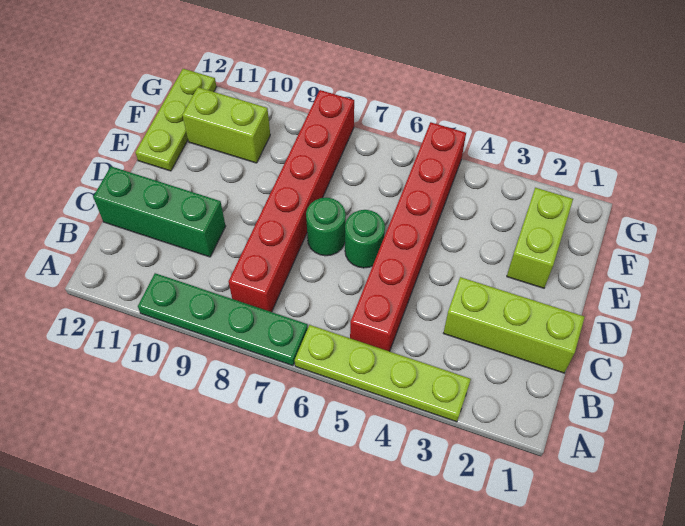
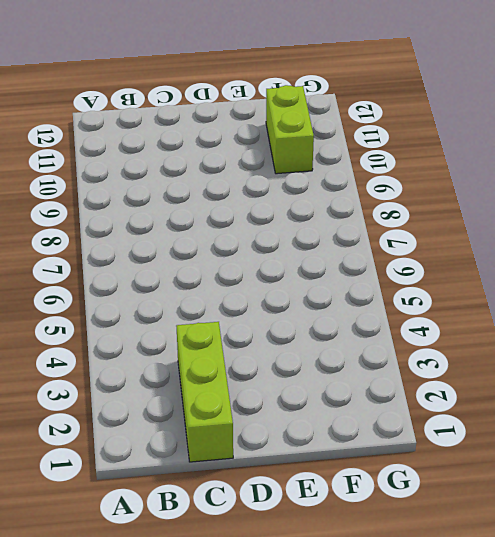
none -> lime 1x4 plate [295,325,471,422]
none -> green 1x4 plate [138,273,308,366]

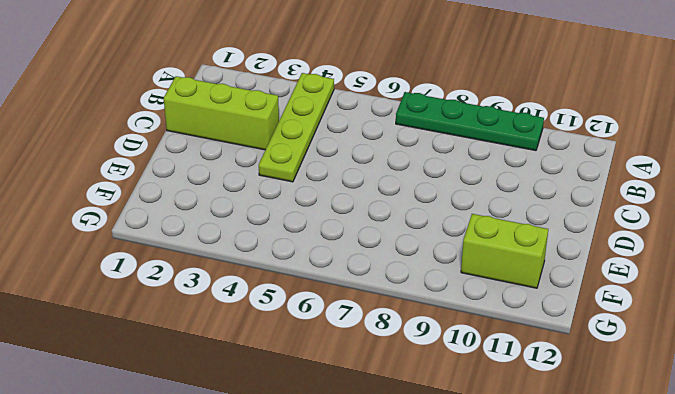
lime 1x4 plate [259,73,334,182] -> lime 1x4 plate turned to [295,325,471,422]
none -> red 1x6 brick [350,122,466,352]
none -> red 1x6 brick [229,90,354,312]

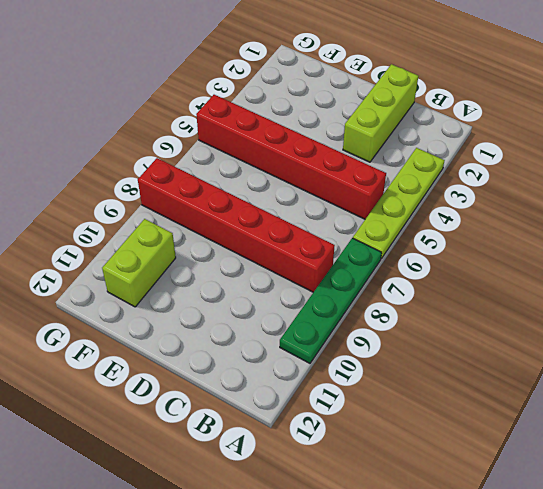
none -> green 1x3 brick [93,166,226,257]
none -> green 1x1 round brick [345,210,385,268]

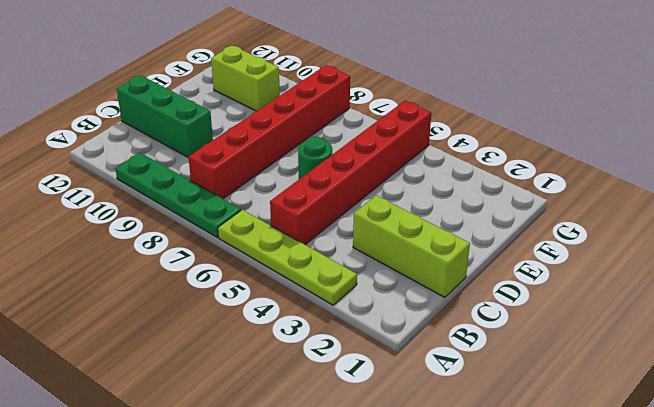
none -> green 1x1 round brick [306,198,346,256]
none -> lime 1x2 brick [507,188,573,288]

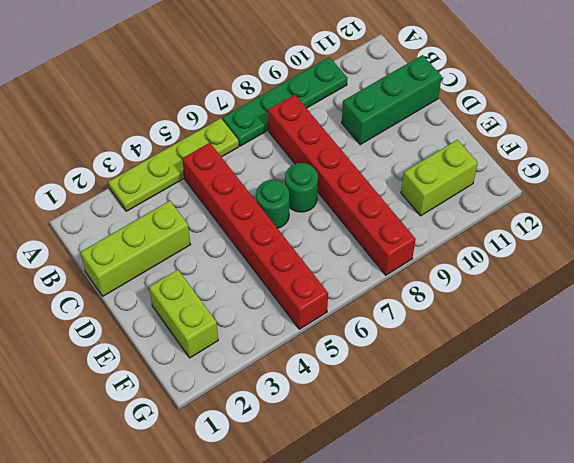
none -> lime 1x3 plate [135,69,217,171]

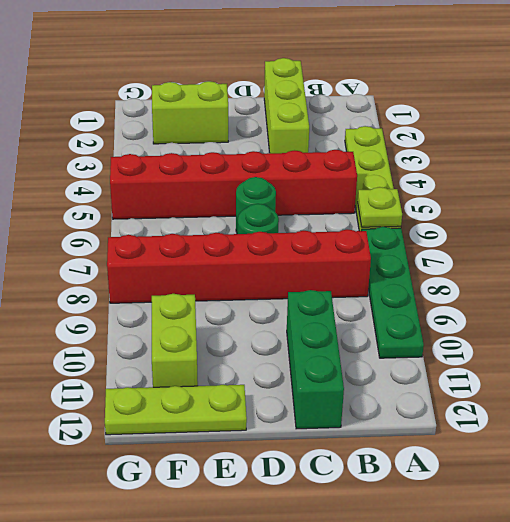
lime 1x1 plate [358,187,402,227] -> none

